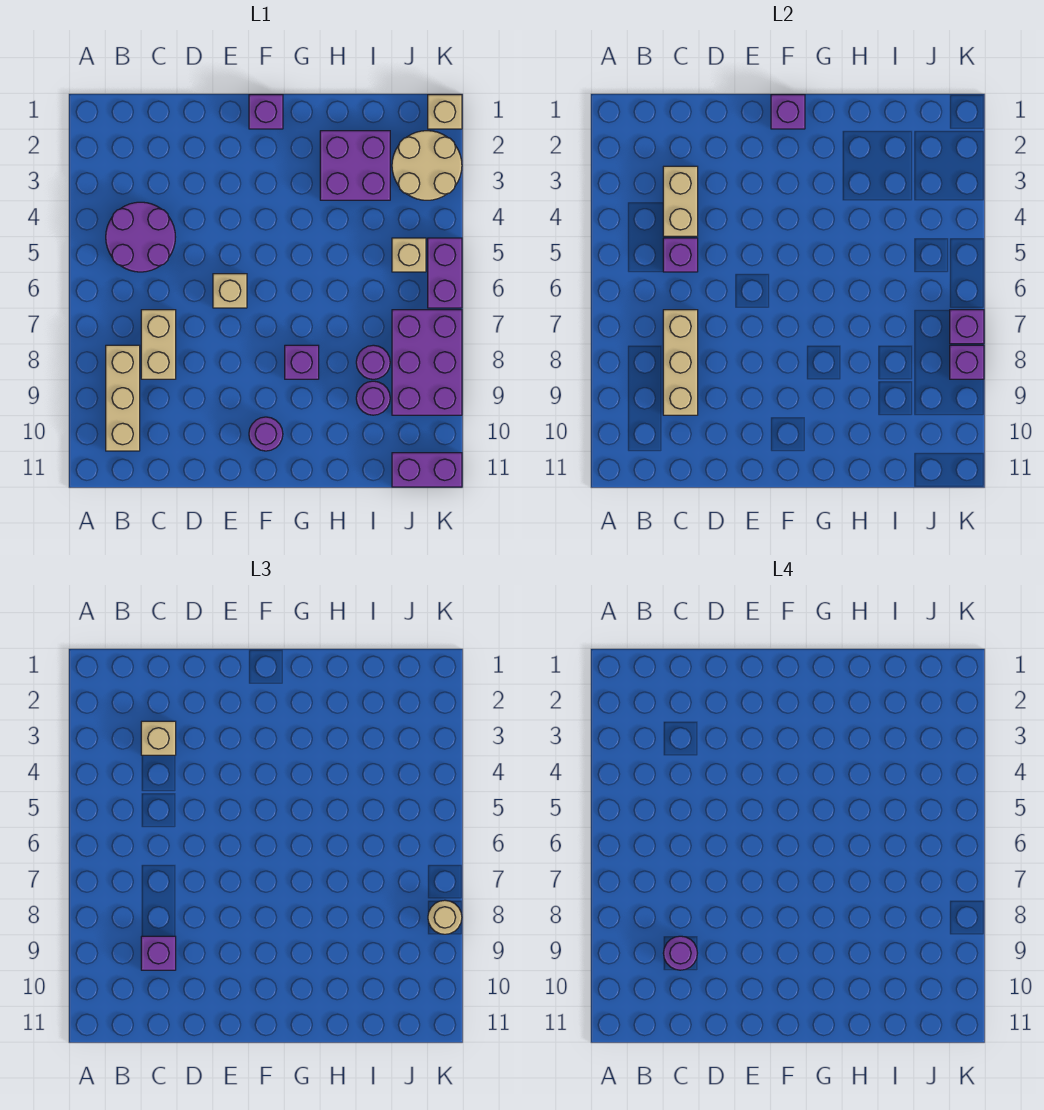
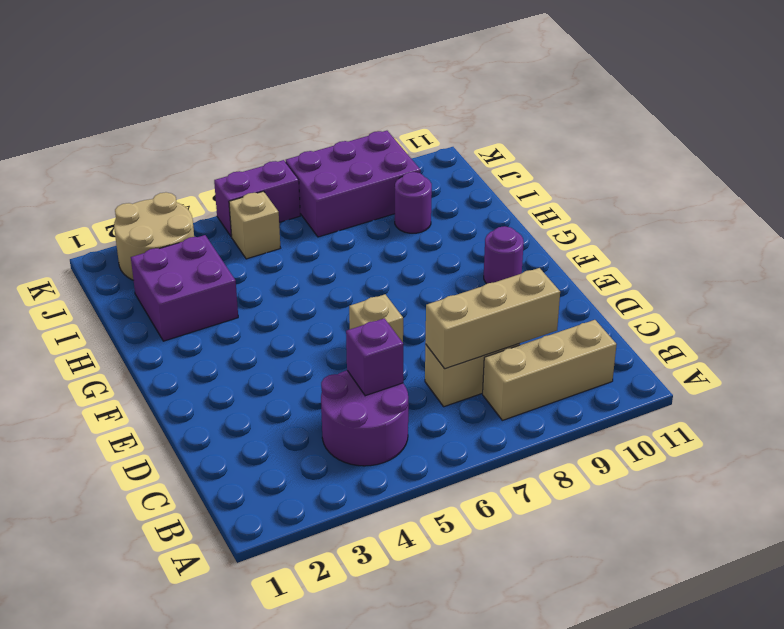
none -> purple 1x1 brick [249,95,283,129]
none -> purple 1x1 brick [285,345,319,379]
none -> purple 1x1 round brick [356,345,390,379]

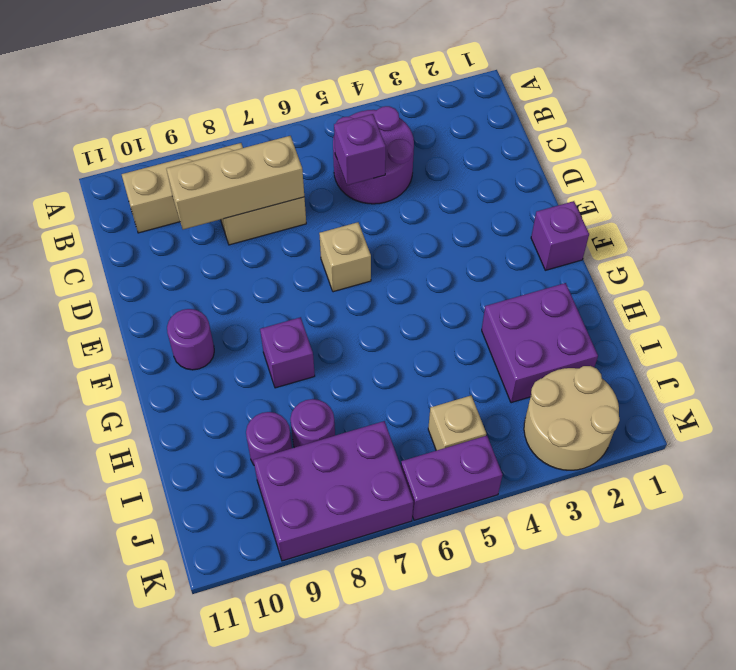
none -> purple 1x2 brick [392,453,462,487]
none -> tan 1x1 brick [428,95,462,129]
none -> tan 1x2 brick [663,166,698,236]

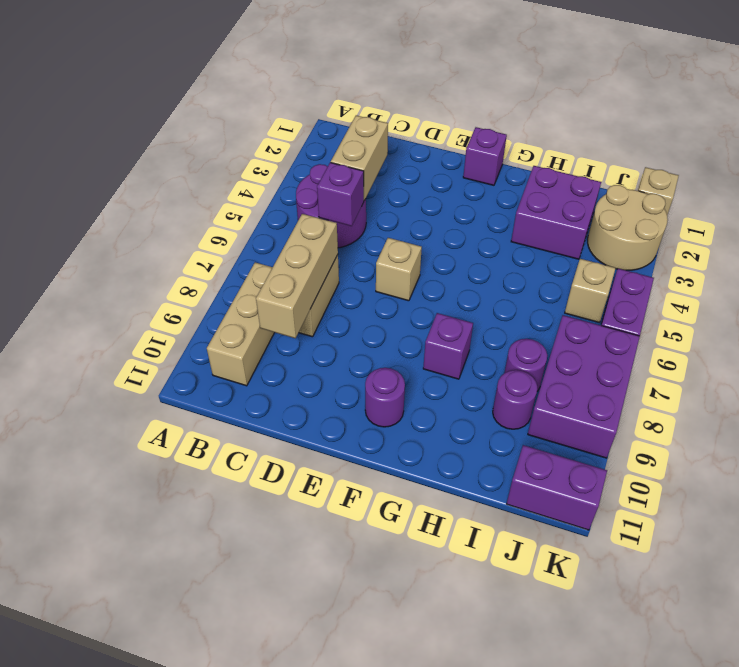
none -> purple 1x1 brick [771,95,805,129]
none -> purple 1x1 brick [950,310,984,344]
none -> purple 1x1 brick [950,345,984,379]

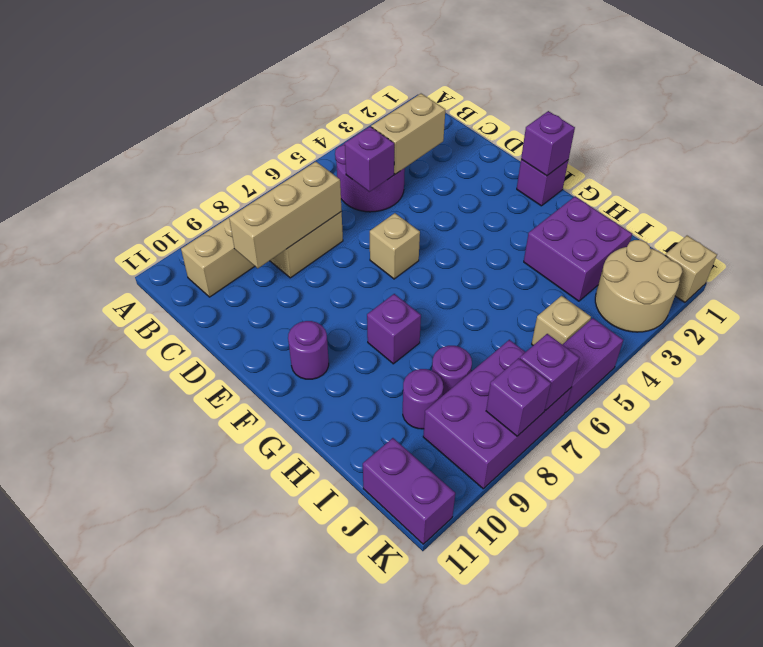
none -> tan 1x1 brick [141,721,176,755]
none -> purple 1x1 brick [141,936,176,970]
none -> tan 1x1 round brick [428,900,462,934]

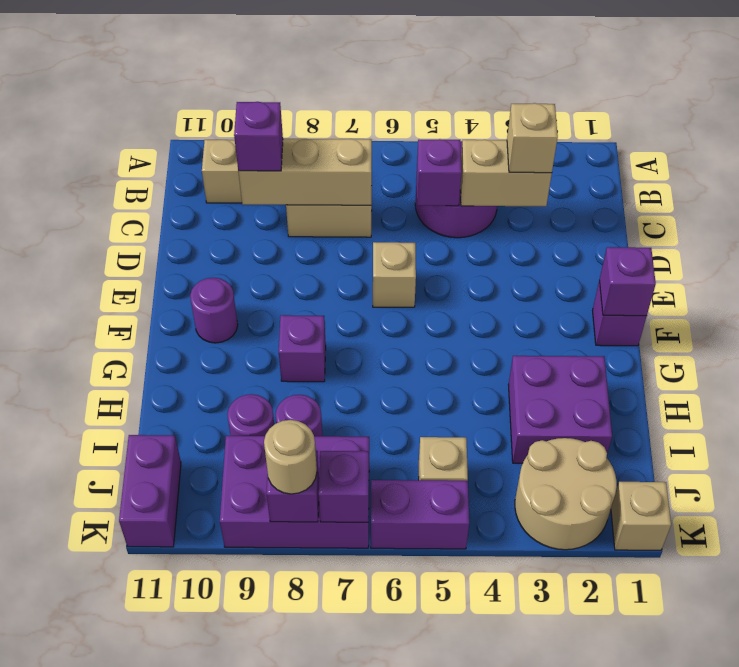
none -> purple 1x1 round brick [663,936,697,970]

